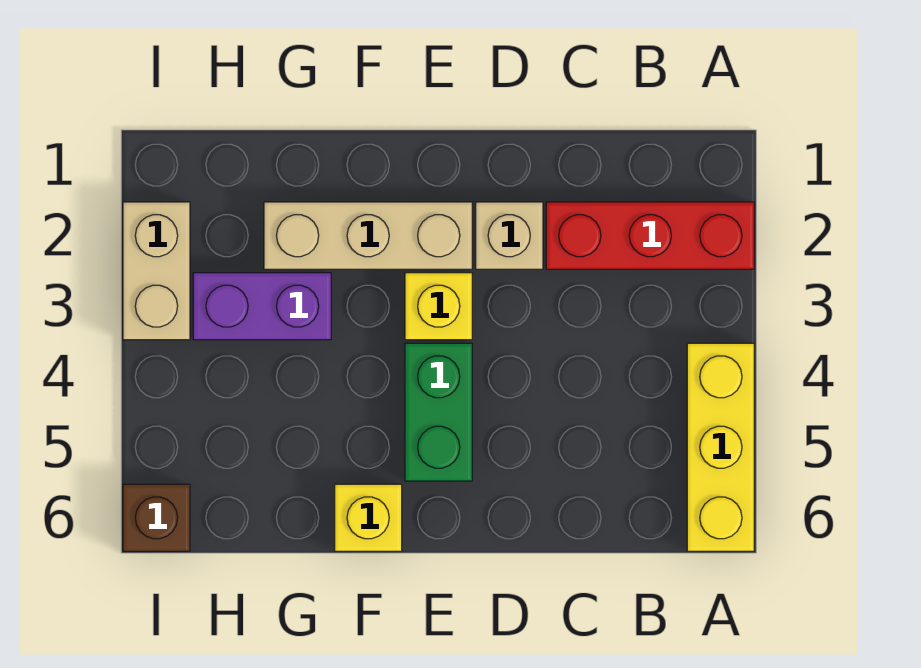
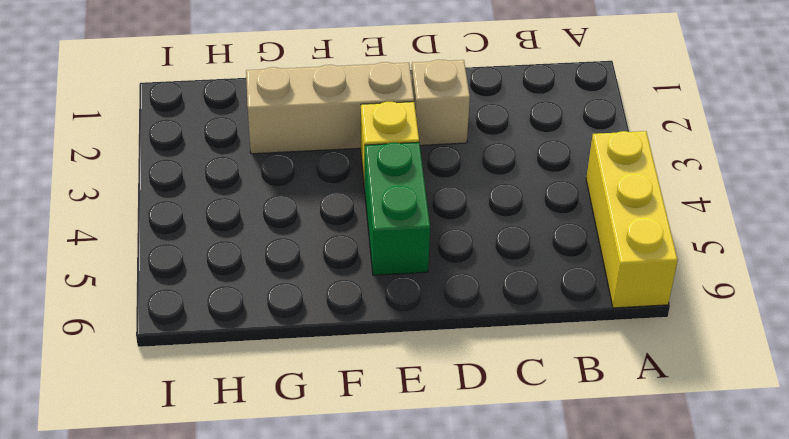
none -> red 1x3 brick [546,202,754,269]
none -> yellow 1x1 brick [335,484,402,551]

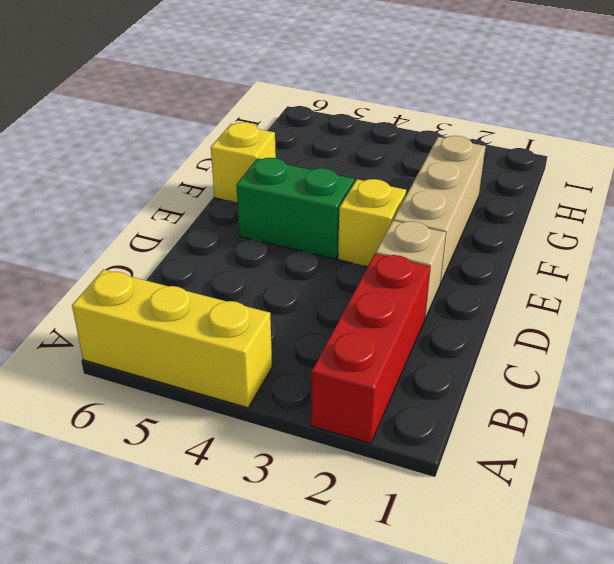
none -> purple 1x2 brick [193,273,331,340]
none -> tan 1x2 brick [123,202,190,340]

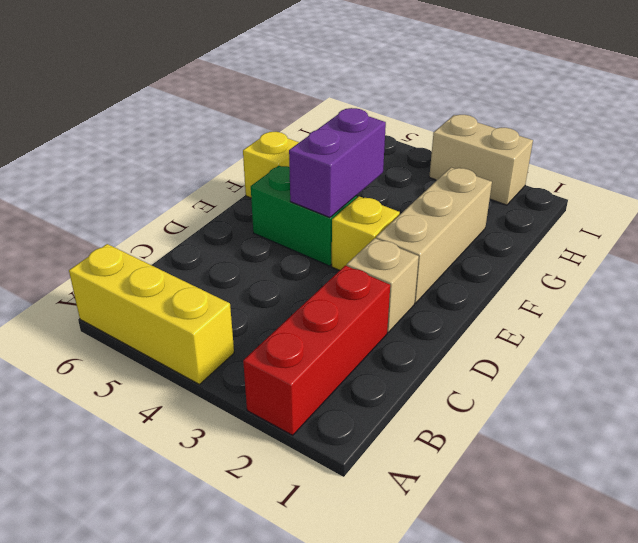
purple 1x2 brick [289,108,386,218] -> purple 1x2 brick moved to [193,273,331,340]
none -> brown 1x1 brick [123,484,190,551]

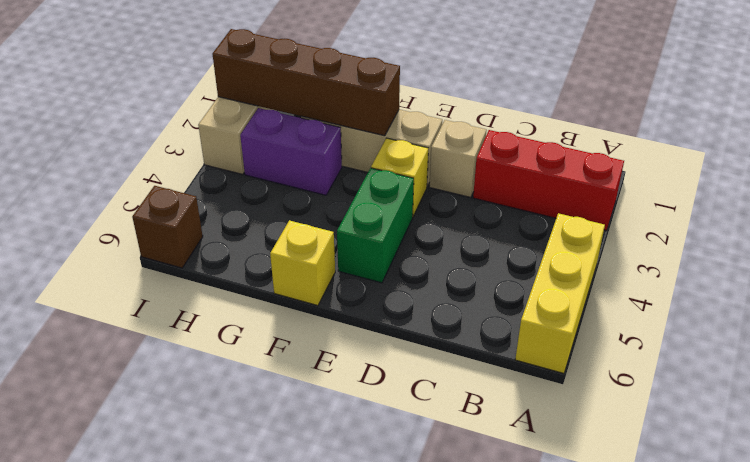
brown 1x4 brick [212,29,400,136] -> none

